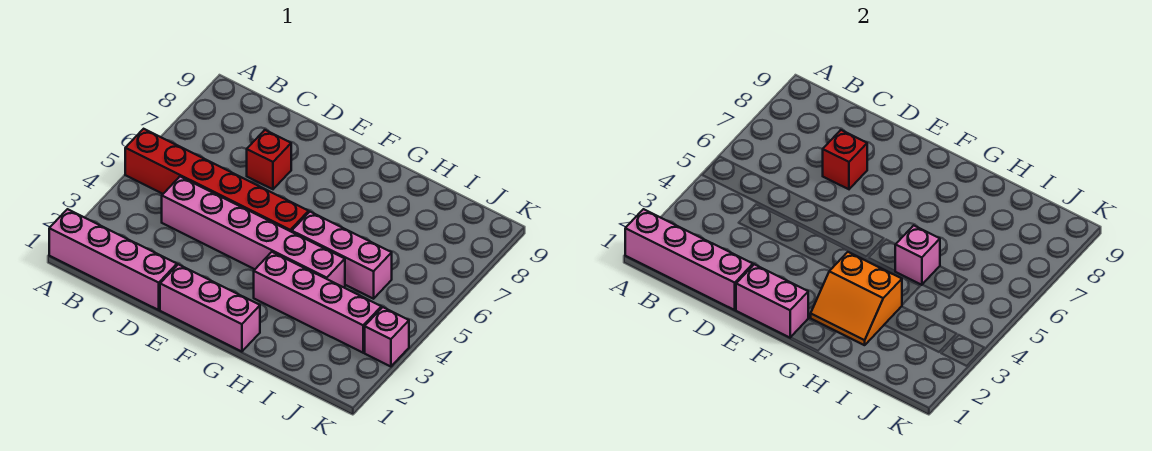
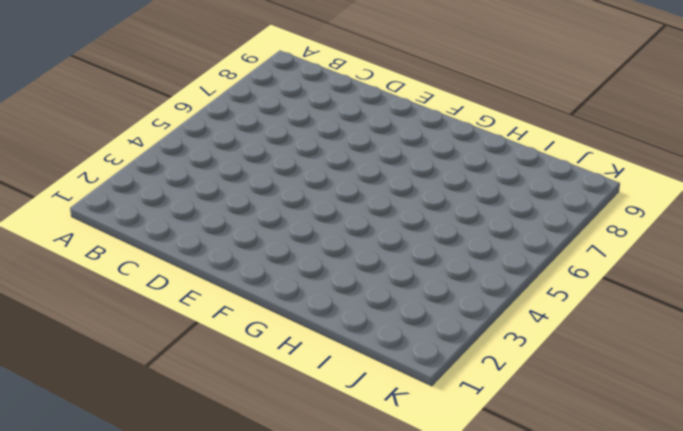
none -> pink 1x4 brick [49,209,177,310]
none -> red 1x6 brick [125,129,309,232]
none -> pink 1x6 brick [162,177,345,287]

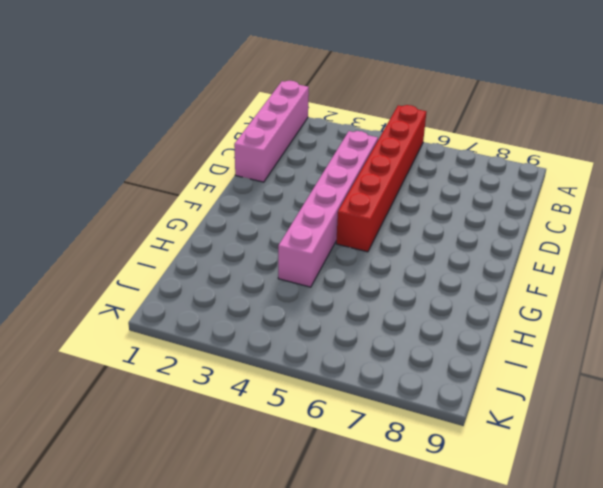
none -> red 1x1 brick [247,130,291,189]
none -> pink 1x3 brick [160,264,260,352]
none -> pink 1x4 brick [254,252,381,353]

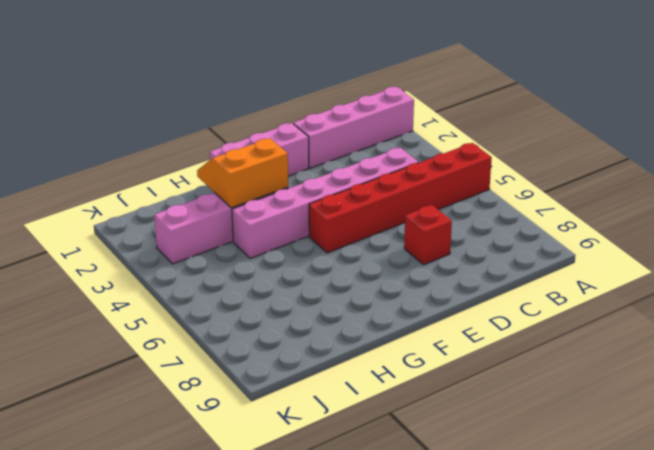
none -> pink 1x3 brick [292,212,392,299]
none -> pink 1x1 brick [365,307,409,367]
none -> pink 1x4 brick [625,209,753,310]

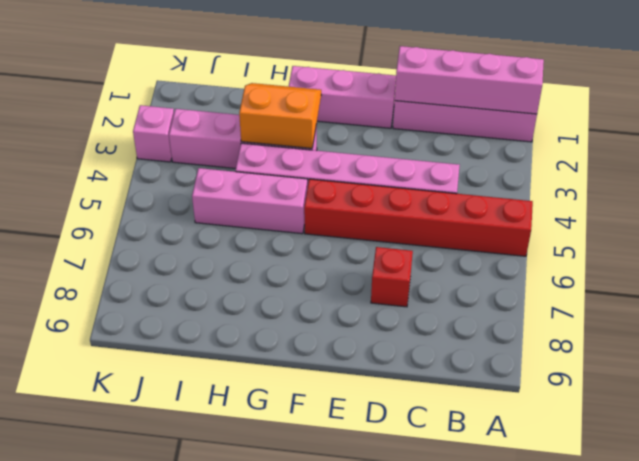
none -> red 1x1 brick [823,130,867,189]
none -> pink 1x2 brick [736,264,808,338]
none -> pink 1x1 brick [895,225,940,285]

